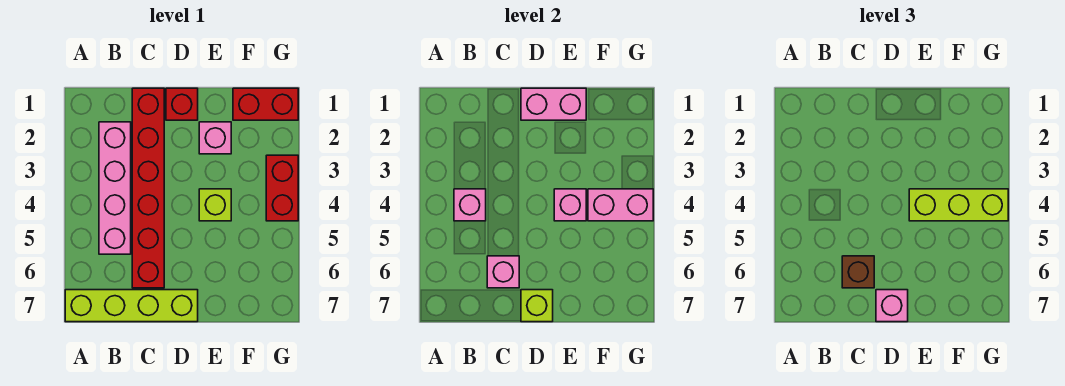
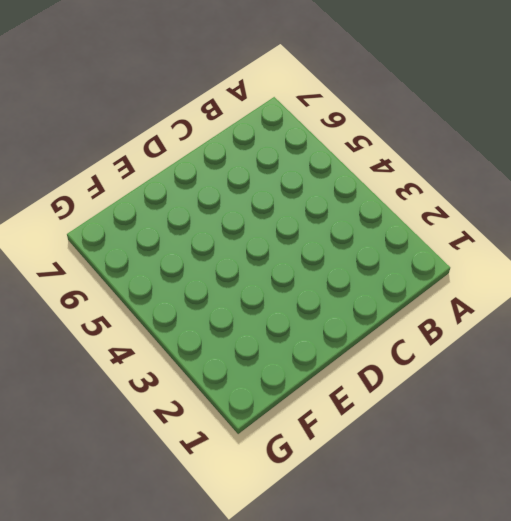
none -> lime 1x4 brick [65,290,198,322]
none -> pink 1x4 brick [99,122,131,254]
none -> red 1x6 brick [132,88,164,288]

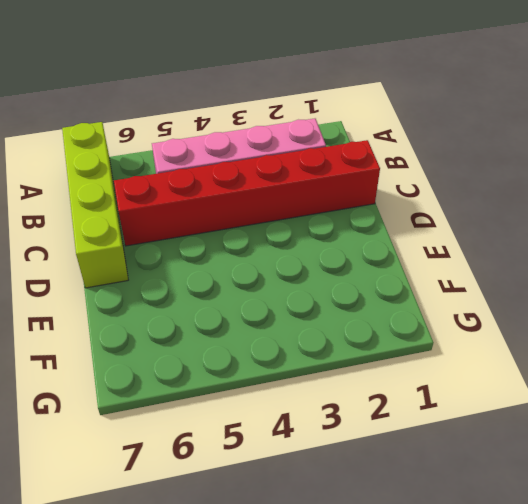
none -> red 1x1 brick [166,88,198,120]
none -> pink 1x1 brick [199,122,231,154]
none -> lime 1x1 brick [199,189,231,221]

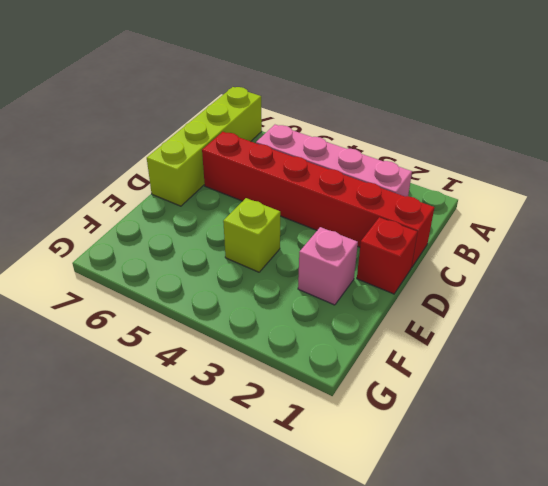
none -> red 1x2 brick [233,88,298,120]
none -> red 1x2 brick [266,155,298,221]
none -> pink 1x1 brick [454,189,486,221]

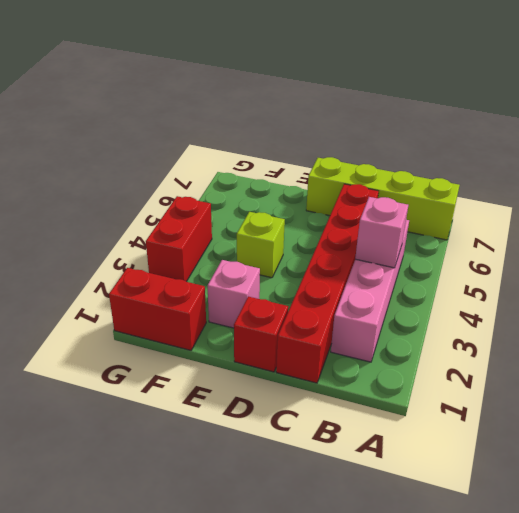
none -> pink 1x1 brick [487,256,519,288]
none -> pink 1x2 brick [521,88,586,120]
none -> lime 1x1 brick [521,290,553,322]

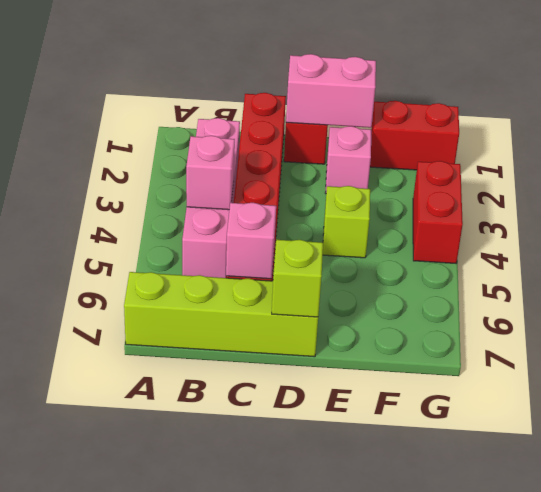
none -> pink 1x1 brick [554,189,586,221]
none -> pink 1x2 brick [588,189,653,221]
none -> brown 1x1 brick [842,256,874,288]

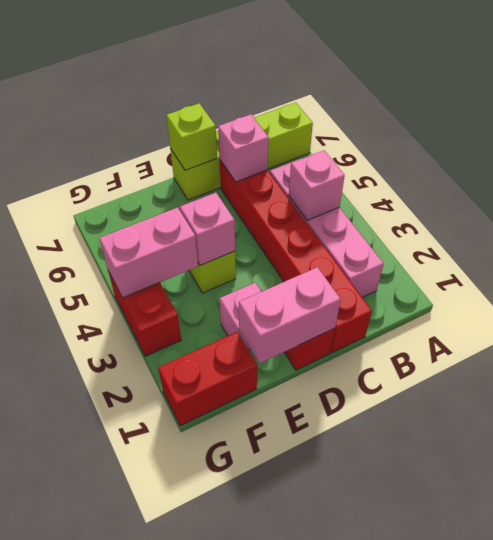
none -> brown 1x1 brick [842,256,874,288]
none -> pink 1x1 brick [876,290,908,322]
none -> lime 1x3 brick [909,189,1008,221]

